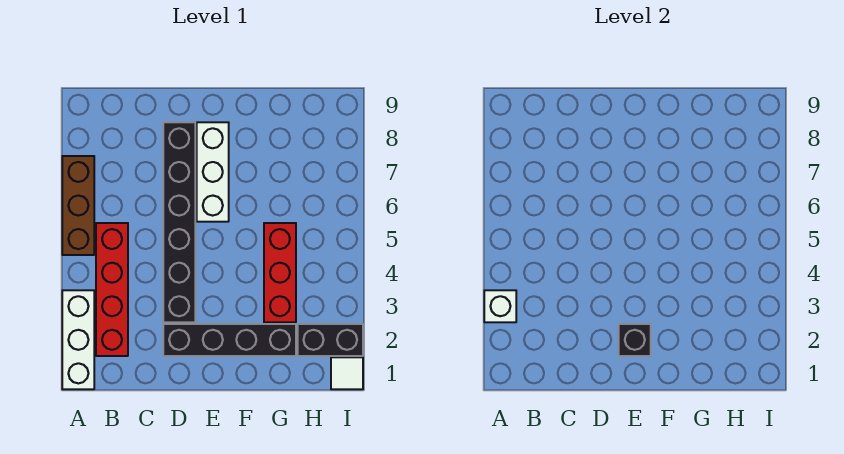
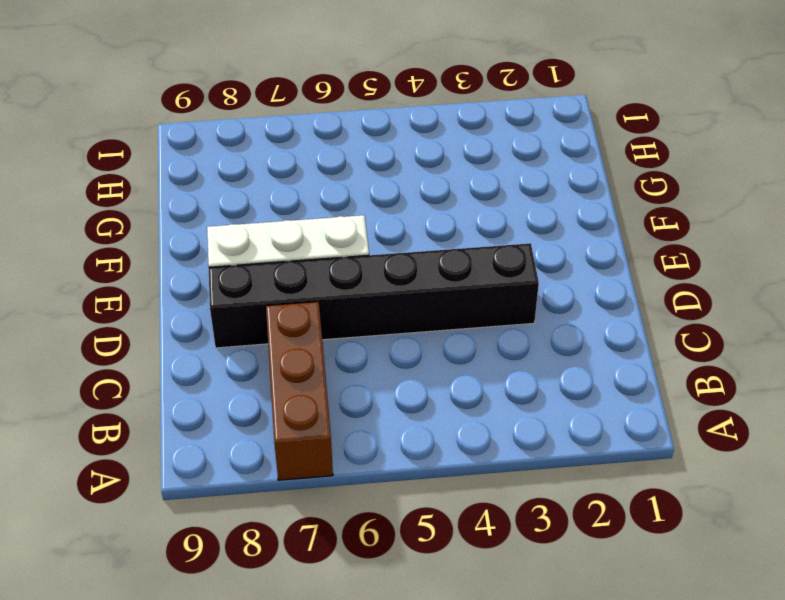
brown 1x3 brick [266,302,333,480] -> brown 1x3 brick turned to [62,156,94,255]
none -> white 1x3 brick [62,290,94,389]
none -> red 1x4 brick [96,223,128,356]

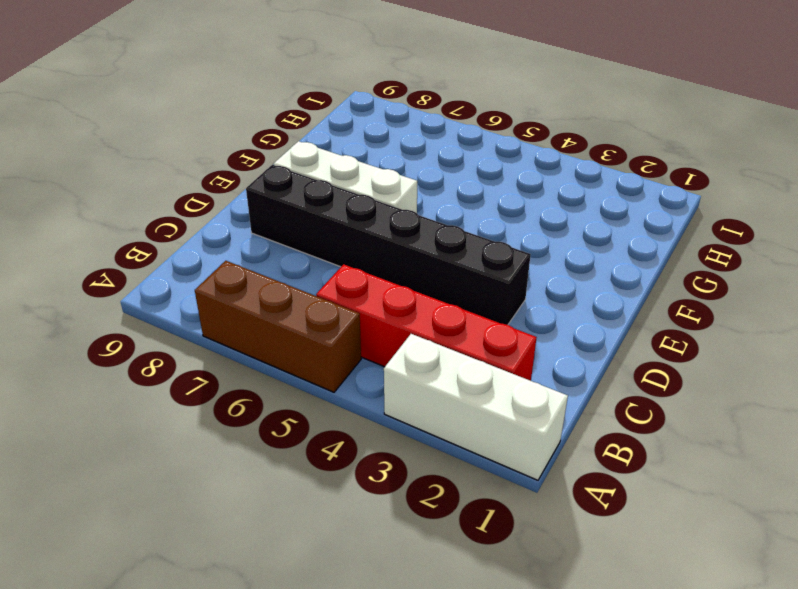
none -> black 1x4 brick [163,324,296,356]
none -> red 1x3 brick [264,223,296,322]

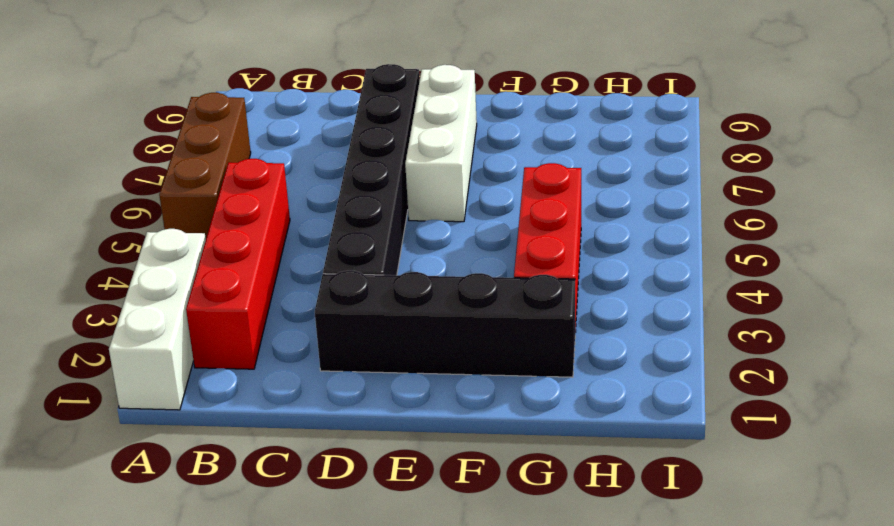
none -> black 1x2 brick [298,324,363,356]
none -> white 1x1 tile [331,357,363,389]

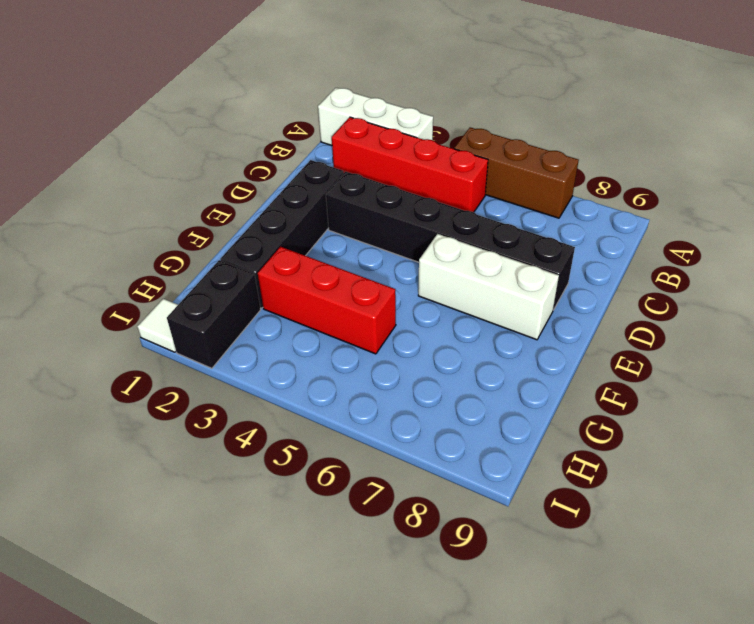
none -> white 1x1 brick [484,290,516,322]
none -> black 1x1 brick [619,324,651,356]

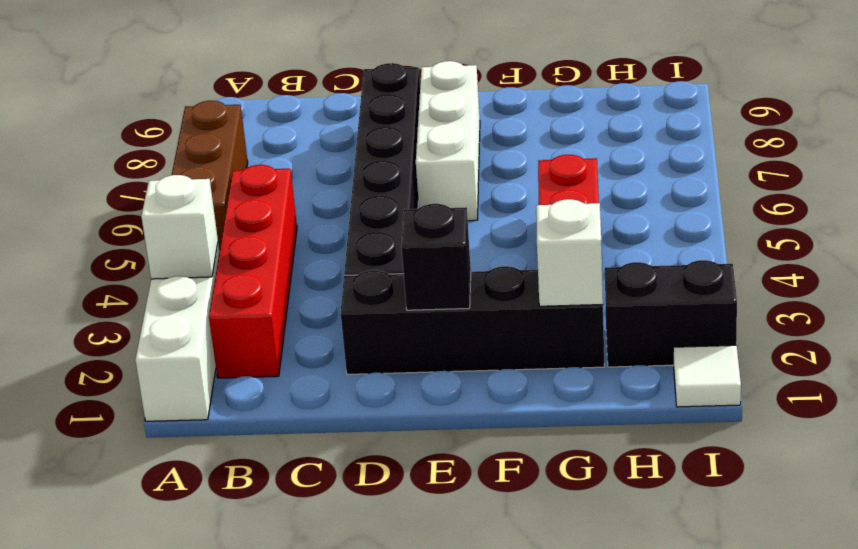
white 1x1 brick [536,199,603,306] -> none

